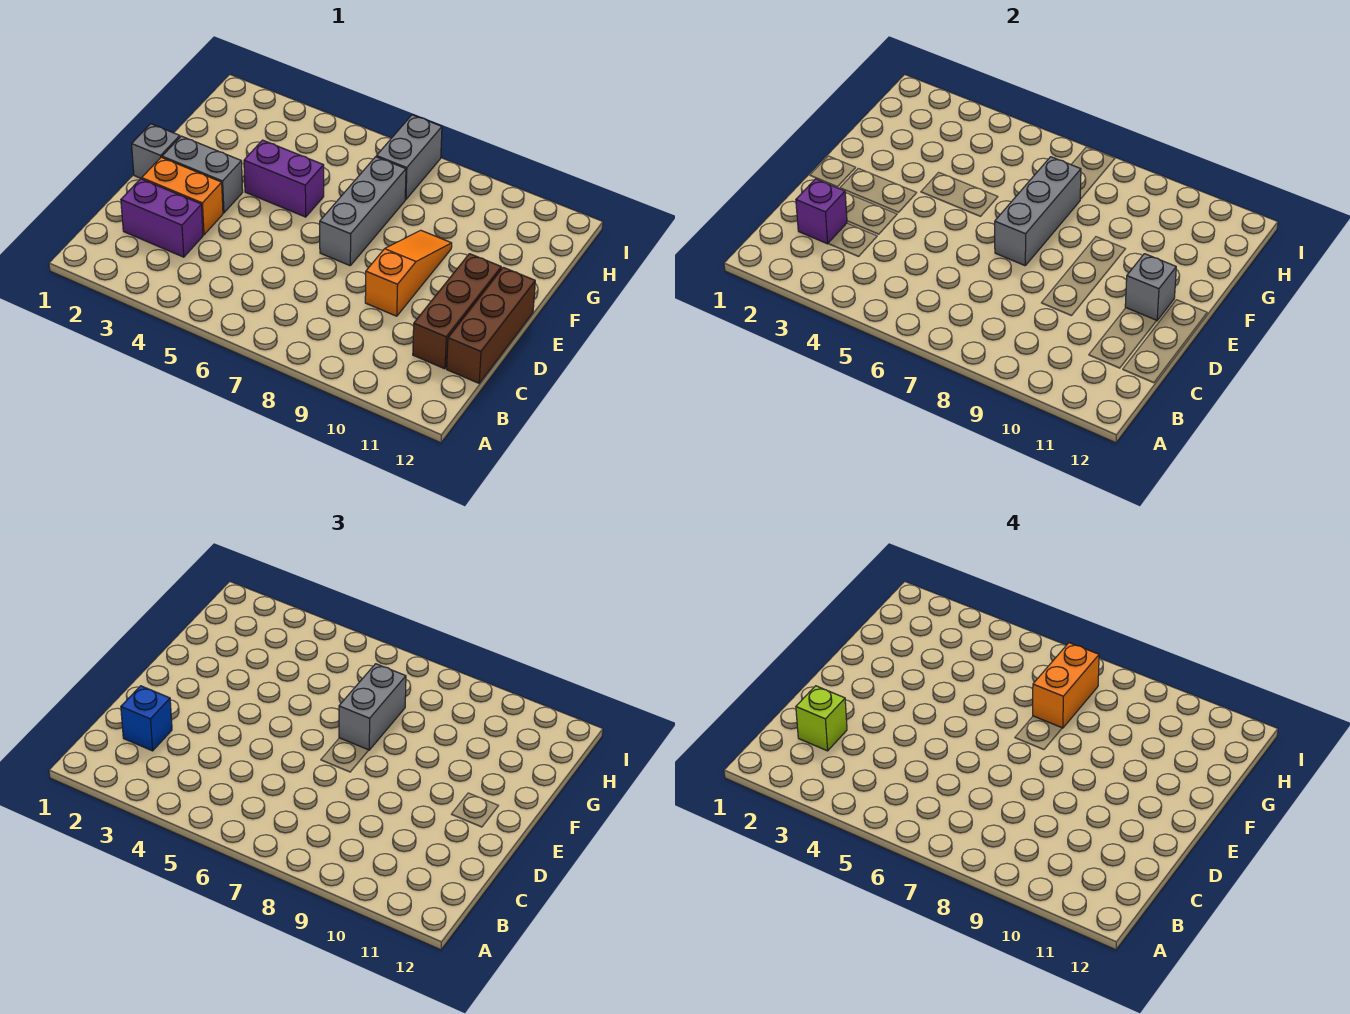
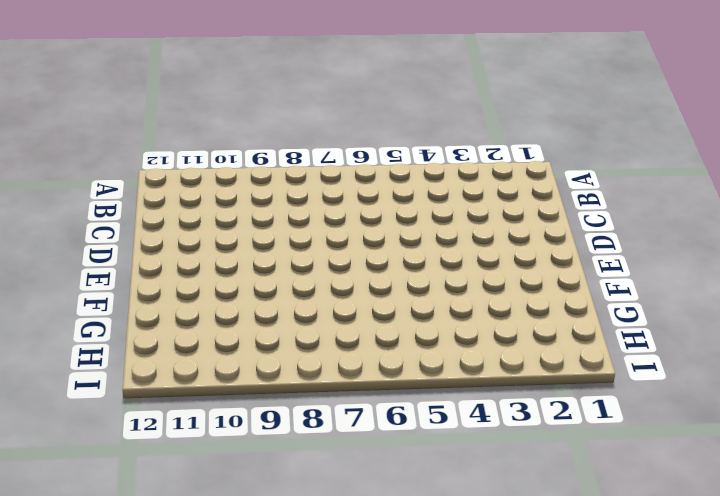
none -> purple 1x2 brick [121,179,203,257]
none -> brown 1x3 brick [413,254,501,369]
none -> brown 1x3 brick [447,267,535,383]

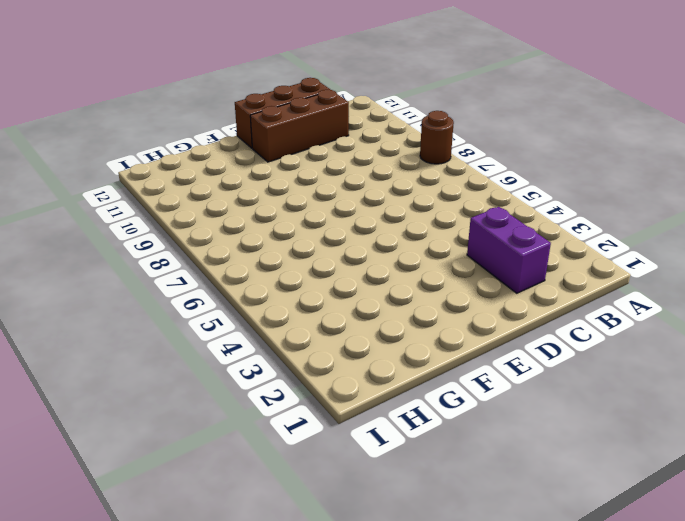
brown 1x1 round brick [420,111,454,164] -> none
none -> orange 1x2 brick [142,157,223,235]
none -> orange 1x3 slope [365,230,452,316]
none -> grey 1x1 brick [132,124,180,179]

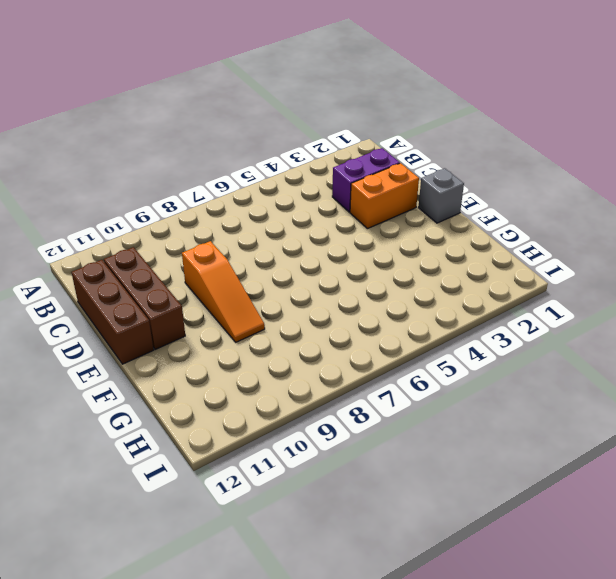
none -> grey 1x2 brick [162,136,243,213]
none -> grey 1x3 brick [320,157,406,266]
none -> purple 1x2 brick [244,140,324,217]

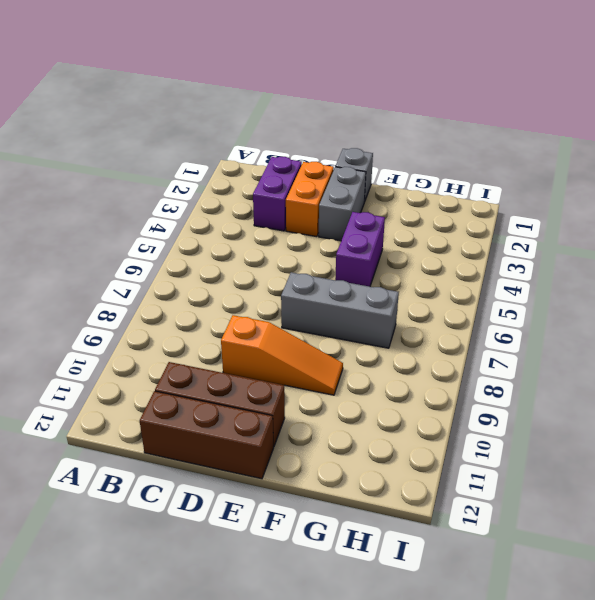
none -> grey 1x2 brick [376,115,442,199]
none -> purple 1x1 brick [796,179,847,244]
none -> grey 1x3 brick [995,157,1081,266]

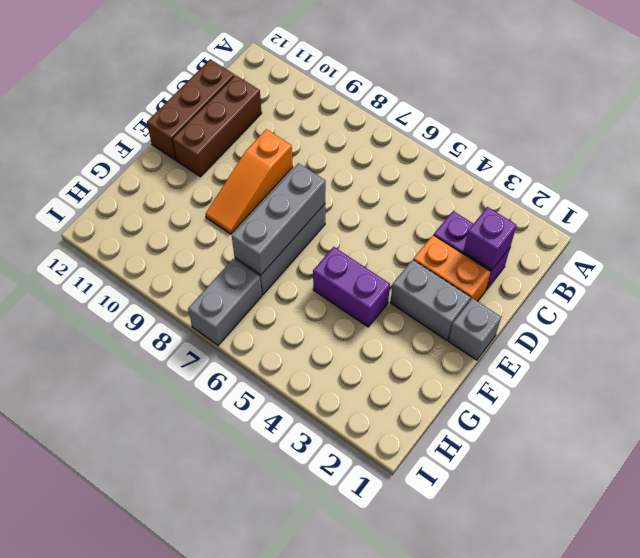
none -> grey 1x1 brick [1125,254,1176,321]
none -> blue 1x1 brick [121,686,172,751]
none -> grey 1x2 brick [339,664,406,750]

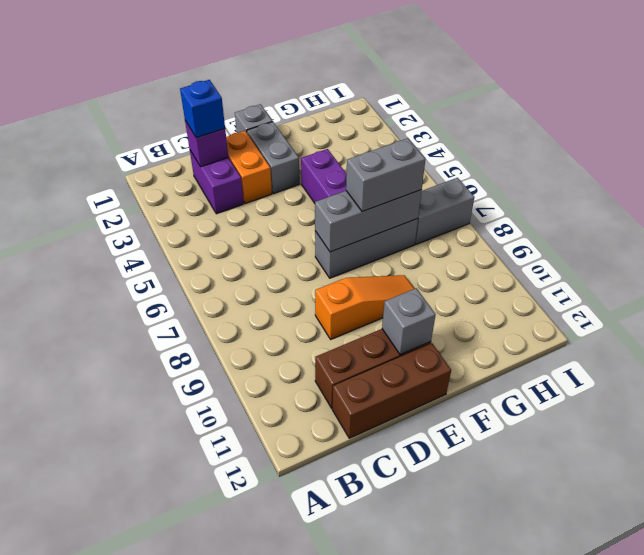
none -> lime 1x1 brick [796,686,847,751]
none -> orange 1x2 brick [1033,643,1099,728]

